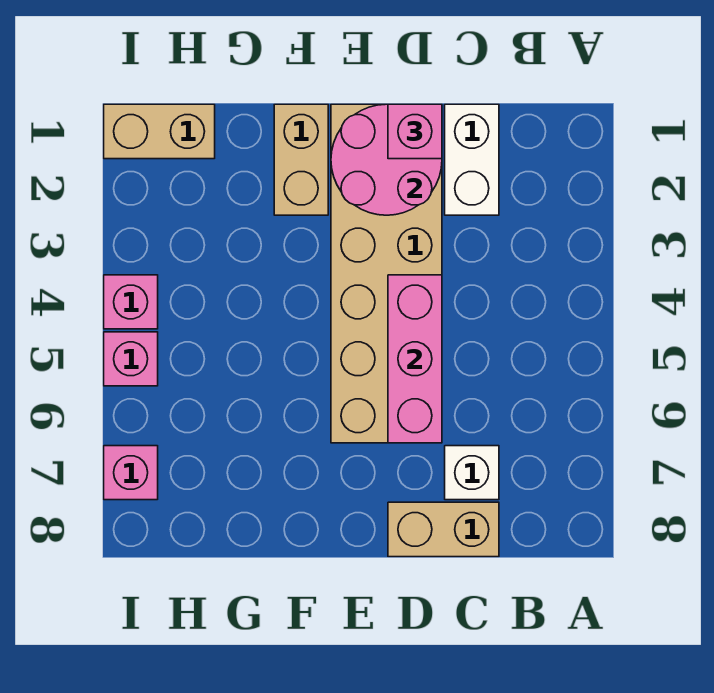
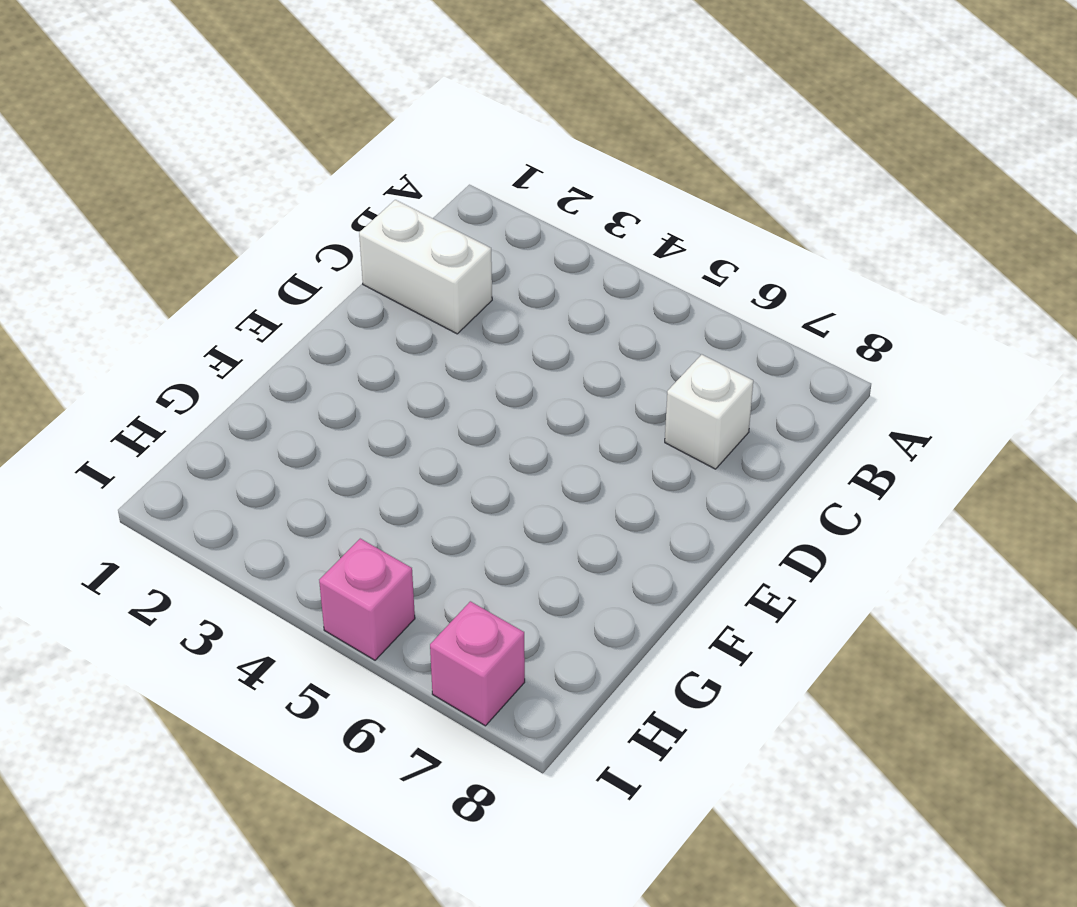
none -> tan 1x2 brick [388,502,499,557]
none -> tan 2x6 brick [331,104,442,443]
none -> tan 1x2 brick [274,104,328,215]

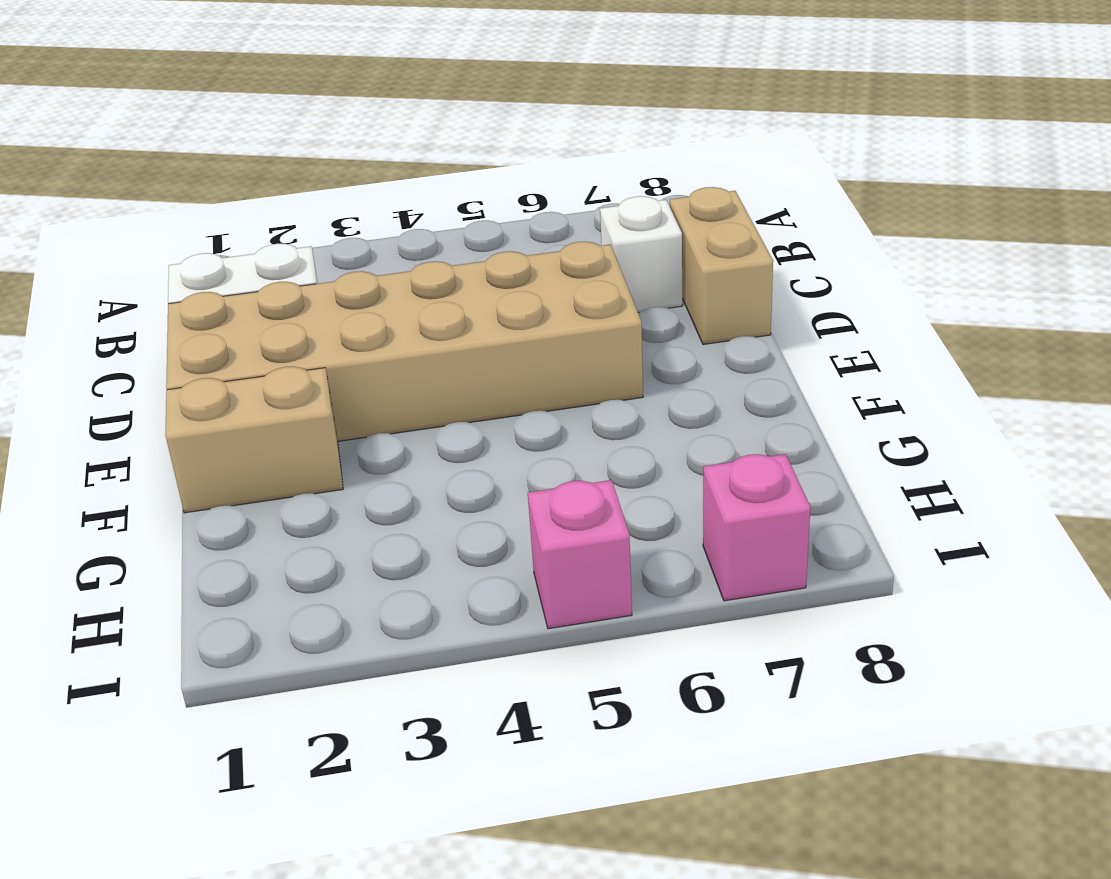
none -> tan 1x2 brick [104,104,215,159]
none -> pink 1x1 brick [104,275,158,329]
none -> pink 2x2 round brick [331,104,442,215]

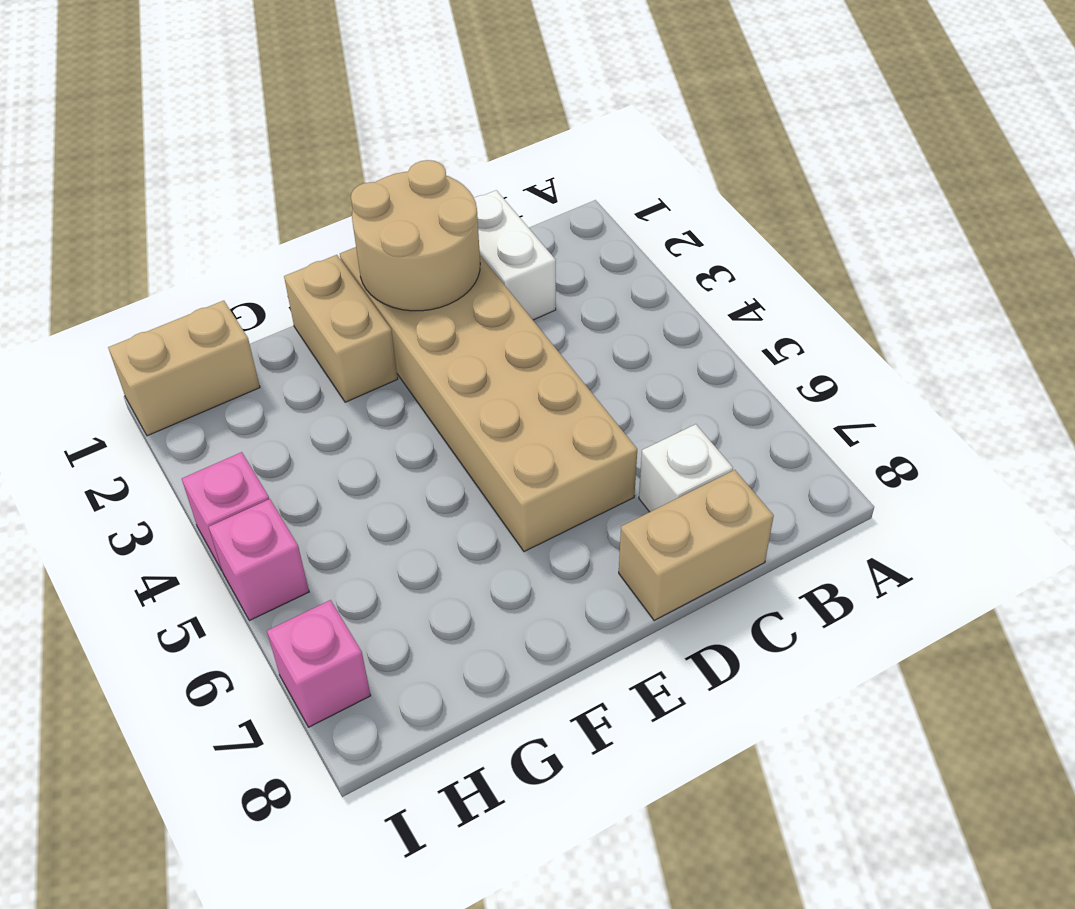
tan 2x2 round brick [351,160,480,311] -> pink 2x2 round brick [331,104,442,215]
none -> pink 1x3 brick [388,275,442,443]
none -> pink 1x1 brick [388,104,442,159]

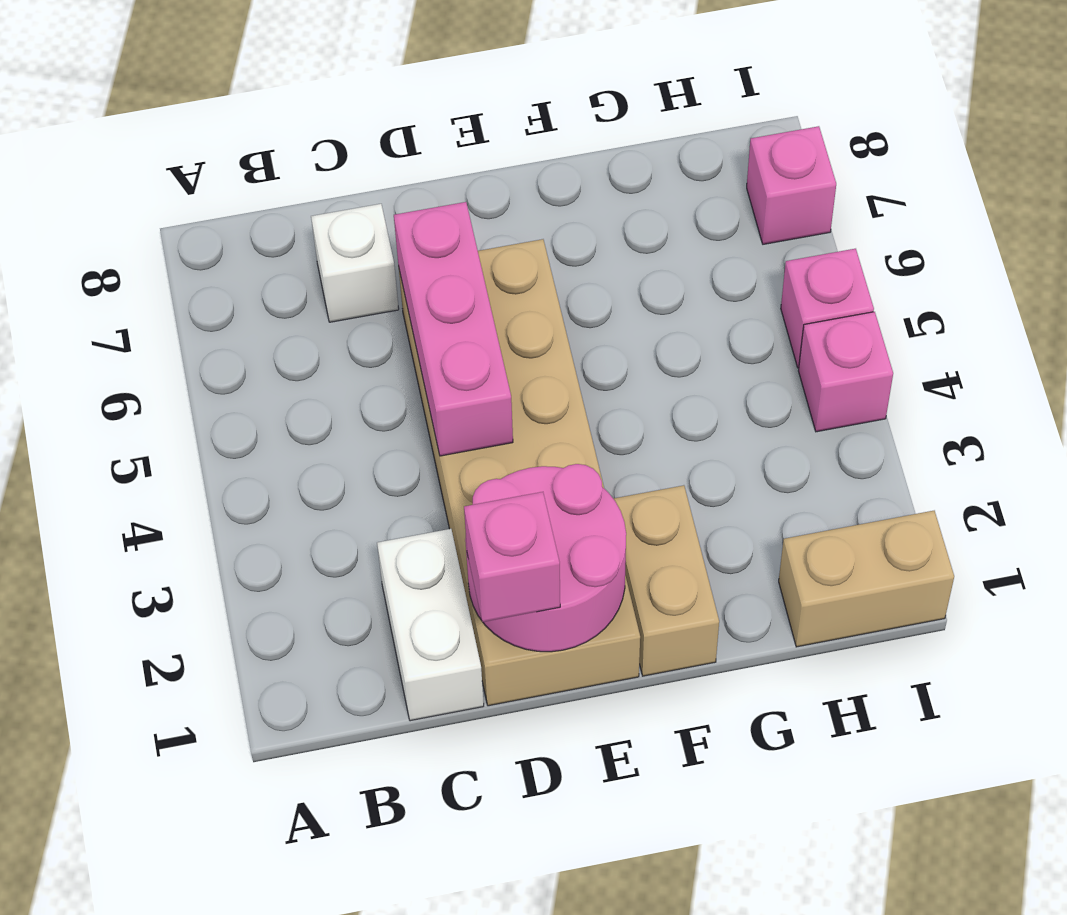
none -> tan 1x2 brick [388,502,499,557]

